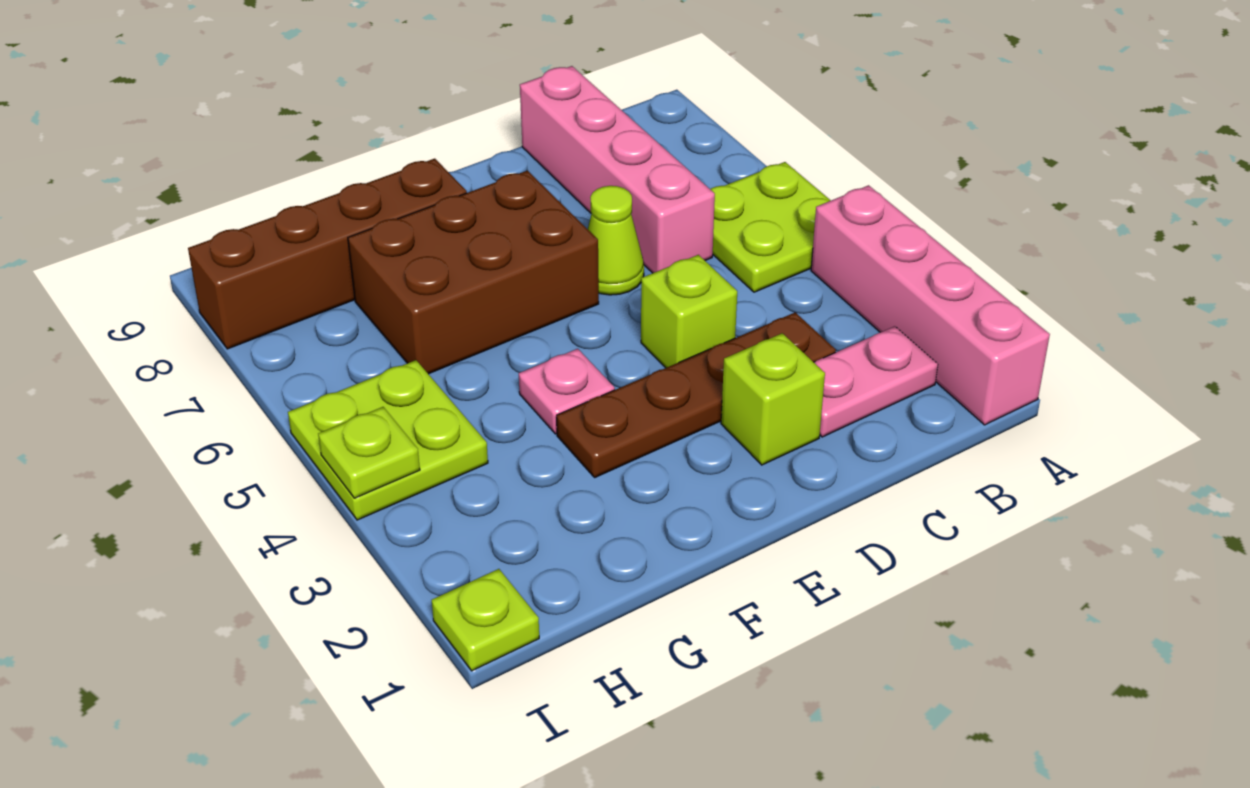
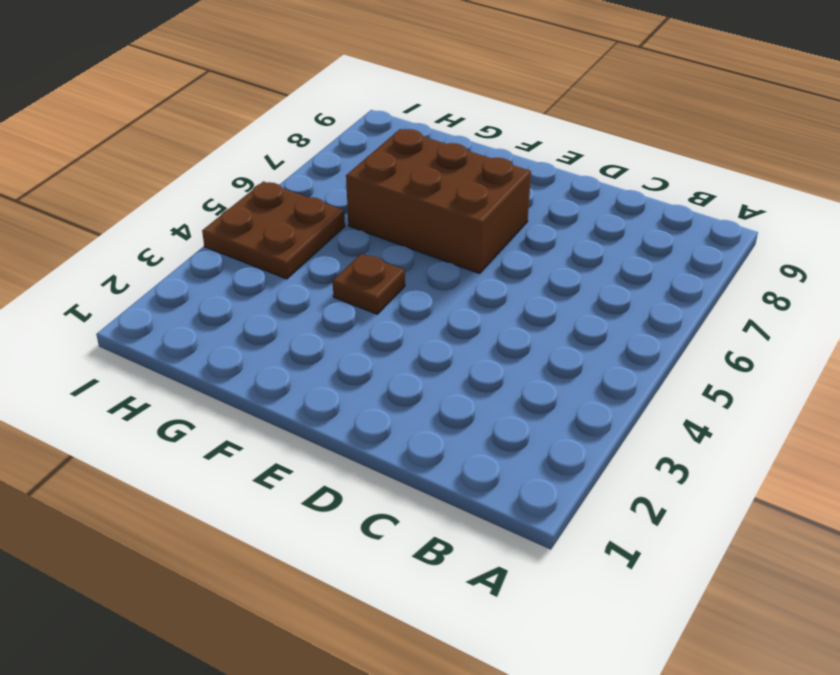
brown 1x1 plate [333,254,405,314] -> pink 1x1 plate [519,349,615,434]
brown 2x2 plate [202,181,345,279] -> lime 2x2 plate [288,360,488,520]
none -> pink 1x4 brick [811,185,1050,425]
none -> lime 2x2 plate [710,162,831,292]
none -> pink 1x2 plate [814,326,938,437]

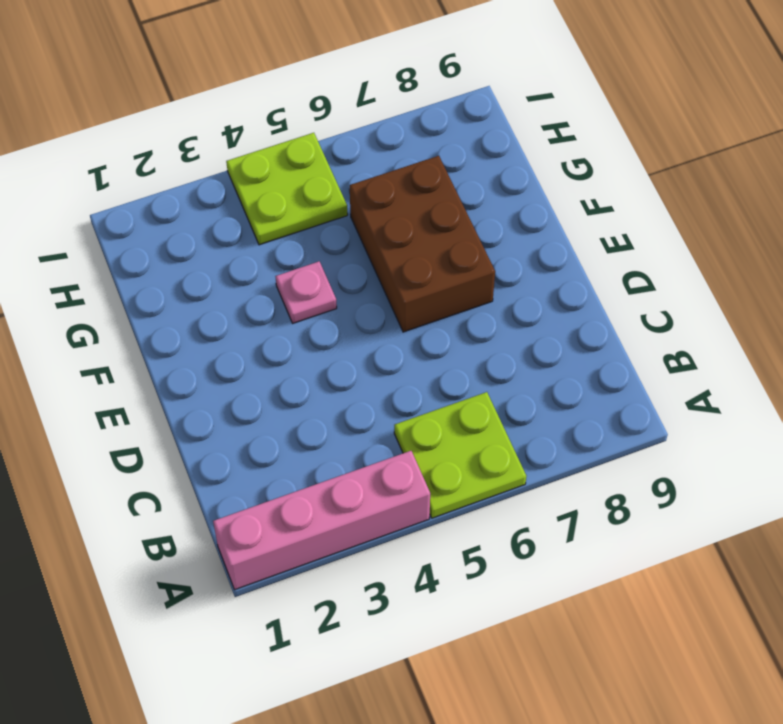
none -> pink 1x2 plate [814,326,938,437]
none -> brown 1x4 plate [557,313,836,477]
none -> pink 1x4 brick [520,66,715,273]

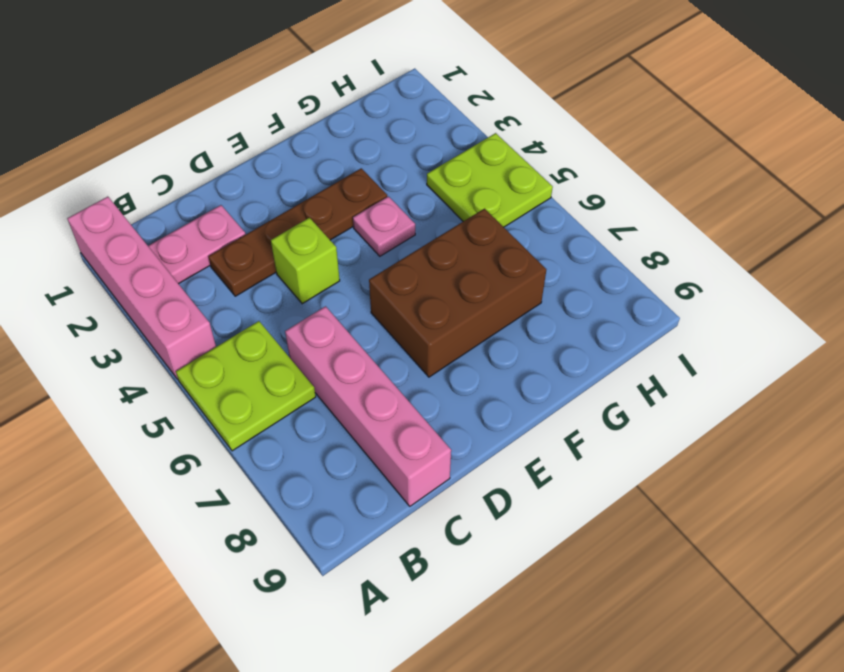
none -> lime 1x1 brick [721,333,825,465]
none -> lime 1x1 cone [588,186,644,295]
none -> brown 1x4 brick [188,159,467,349]

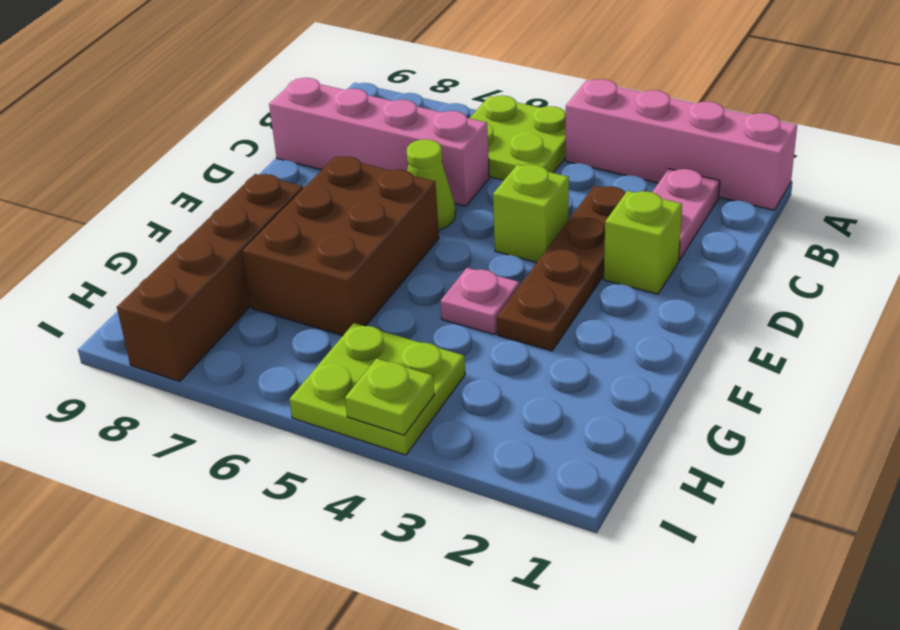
none -> lime 1x1 plate [432,569,539,671]

